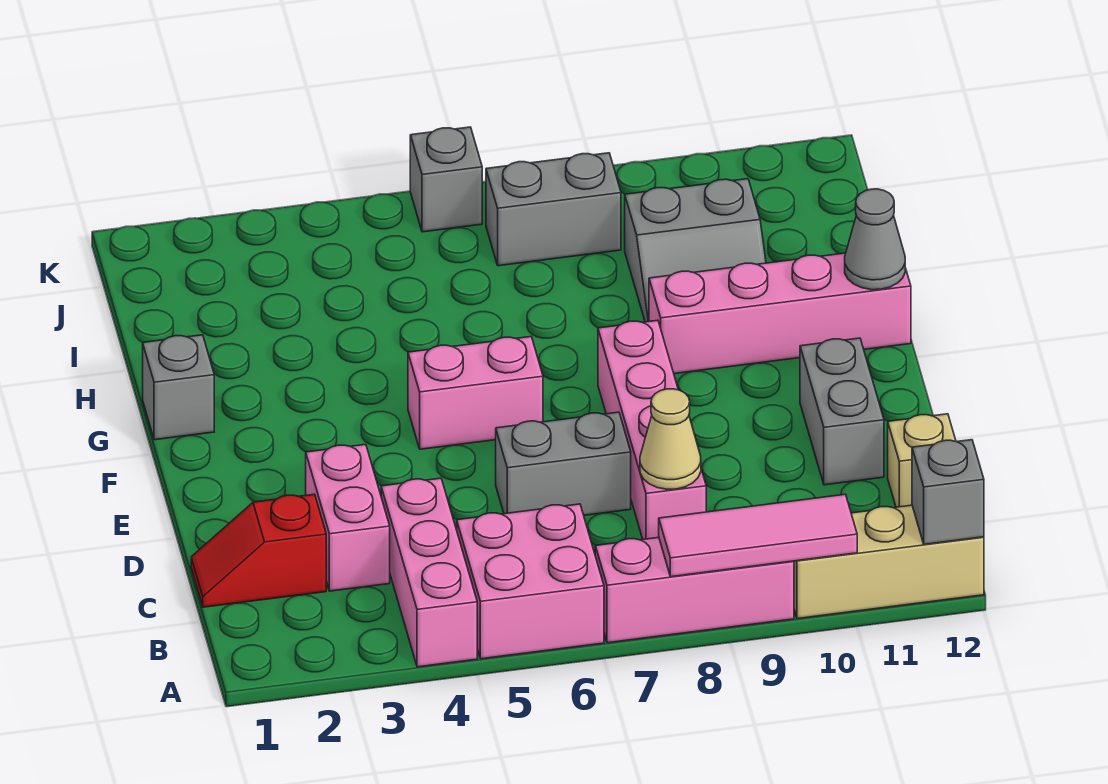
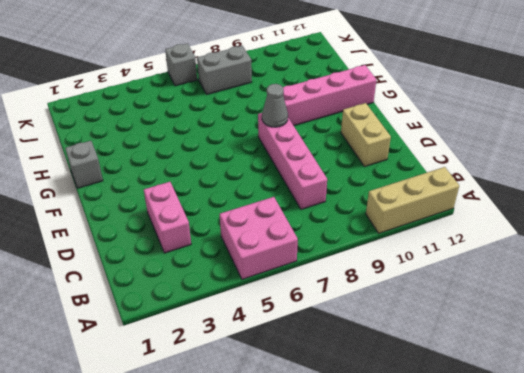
tan 1x2 brick [341,103,391,167] -> grey 1x2 brick [800,338,884,485]
grey 1x1 cone [262,84,288,127] -> grey 1x1 cone moved to [845,189,905,290]
none -> pink 1x3 brick [381,478,477,667]
none -> pink 1x3 brick [595,537,794,643]
none -> red 1x2 slope [191,494,326,607]

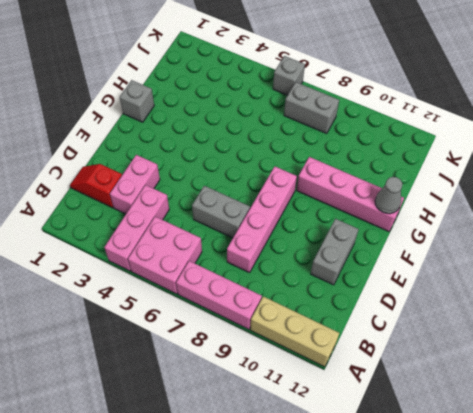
none -> tan 1x1 brick [888,414,956,507]
none -> pink 1x2 brick [408,337,543,449]
none -> grey 2x2 slope [625,179,766,322]

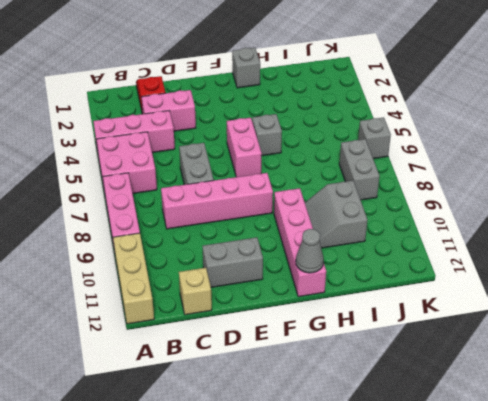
grey 1x1 brick [252,114,282,156] -> grey 1x1 brick moved to [912,440,984,544]
none -> pink 1x3 tile [659,494,857,577]
none -> tan 1x1 cone [640,389,701,489]

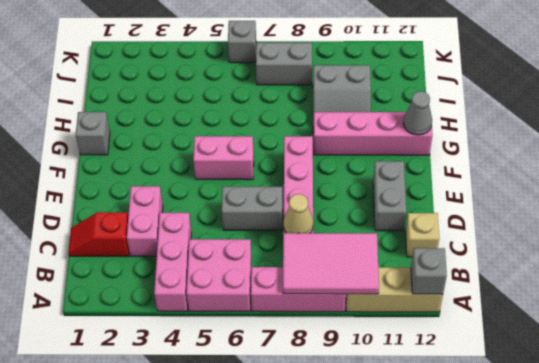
pink 2x3 tile [283,233,379,294] -> pink 1x3 tile [659,494,857,577]

